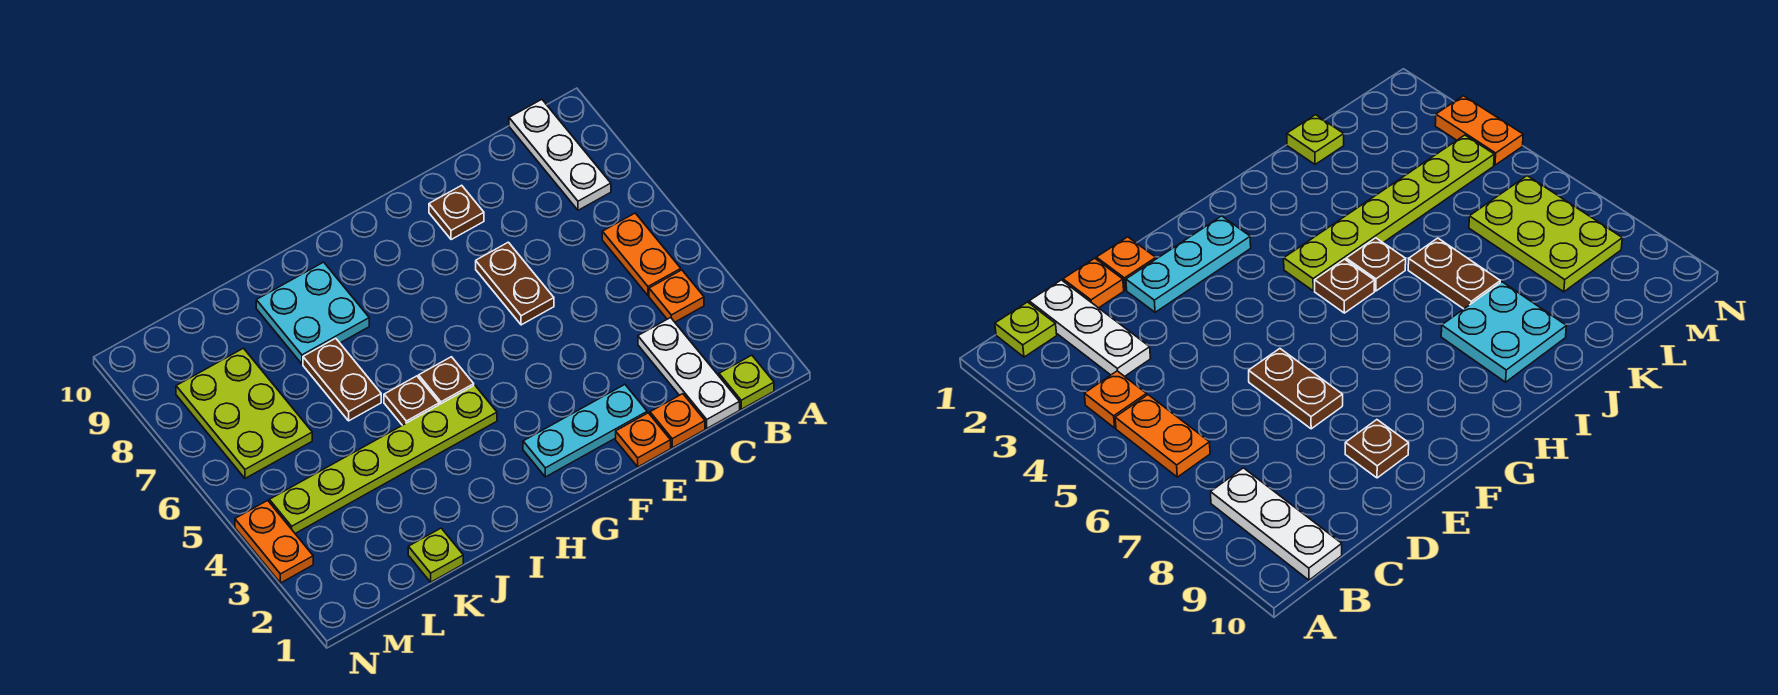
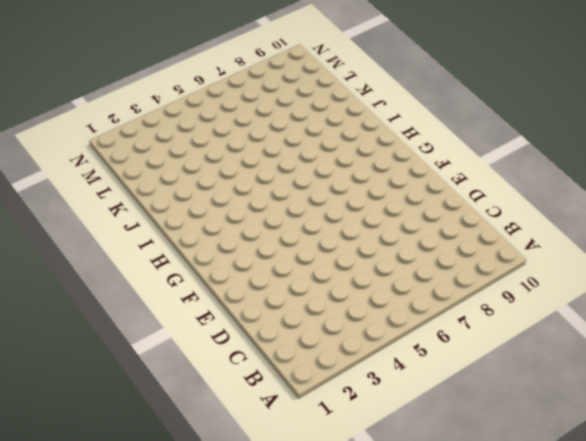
none -> lime 1x1 plate [719,355,774,409]
none -> orange 1x1 plate [649,270,704,322]
none -> orange 1x2 plate [602,213,681,296]

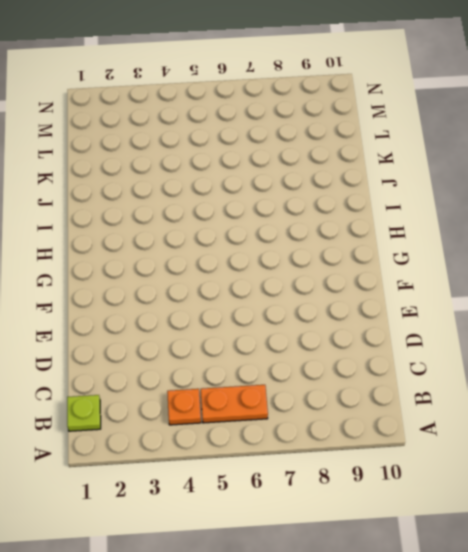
none -> white 1x3 plate [509,99,611,210]
none -> white 1x3 plate [638,318,740,428]
none -> orange 1x1 plate [650,394,705,448]

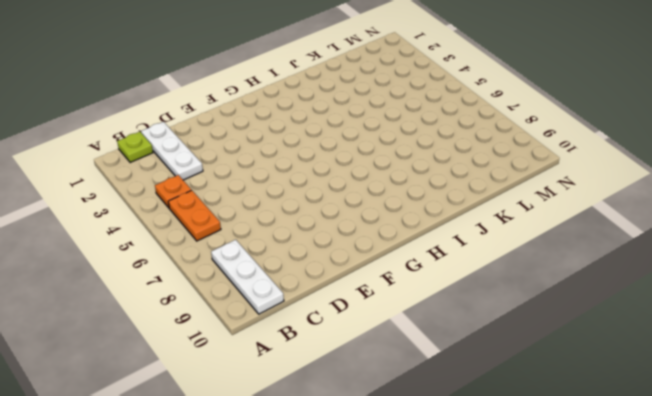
none -> orange 1x1 plate [650,394,705,448]
none -> orange 1x1 plate [616,413,671,467]
none -> cyan 1x3 plate [523,385,647,477]

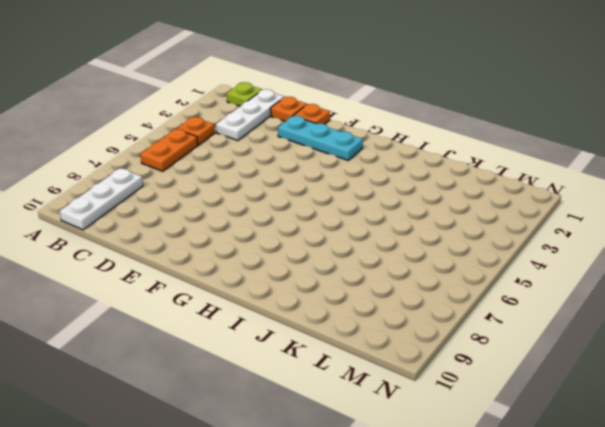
none -> brown 1x2 plate [476,242,554,325]
none -> brown 1x1 plate [429,185,484,240]
none -> lime 1x6 plate [269,385,497,533]

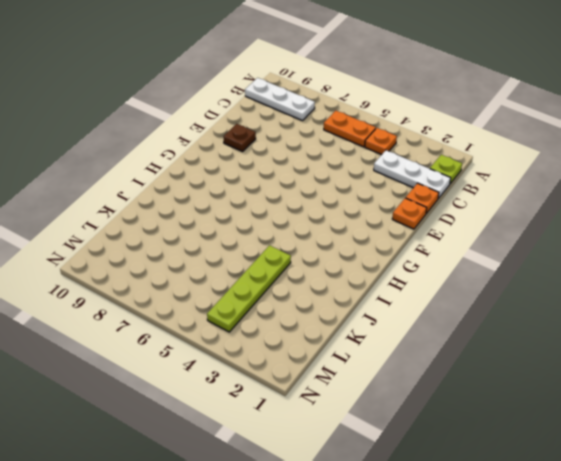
lime 1x4 plate [207,245,291,332] -> lime 1x6 plate [269,385,497,533]
none -> cyan 1x3 plate [523,385,647,477]
none -> brown 1x2 plate [476,242,554,325]
none -> brown 1x1 plate [419,357,474,405]

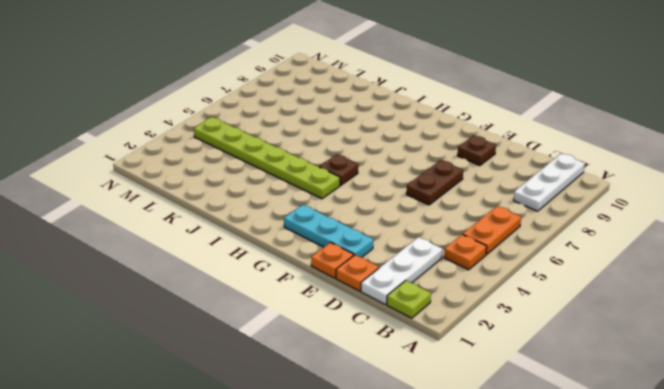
none -> brown 1x1 plate [384,376,439,425]
none -> cyan 2x2 plate [256,262,369,364]
none -> brown 1x2 plate [303,338,381,421]

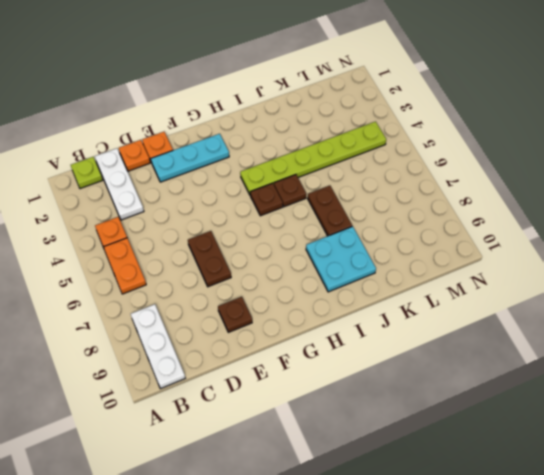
none -> lime 1x1 plate [408,528,463,582]
none -> lime 2x3 plate [176,348,312,478]
none -> orange 1x2 plate [235,500,313,583]

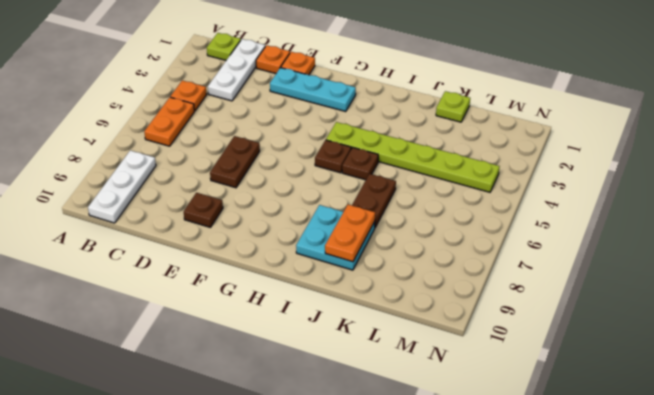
orange 1x2 plate [325,205,375,262] -> orange 1x2 plate moved to [235,500,313,583]
none -> lime 2x3 plate [176,348,312,478]

